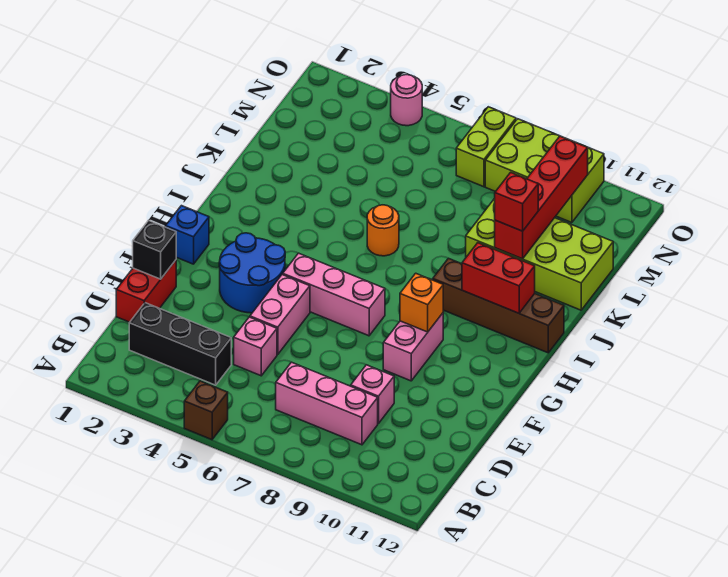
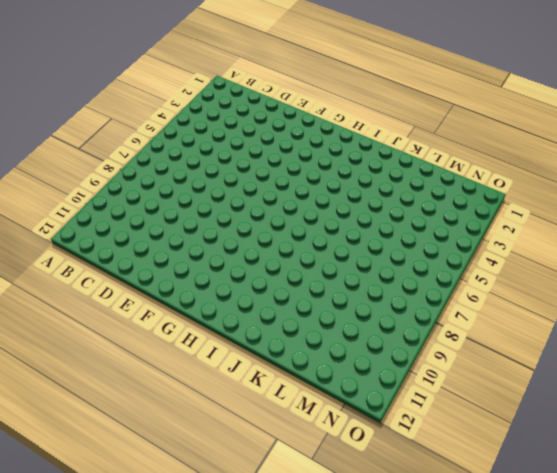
none -> brown 1x1 brick [184,381,228,440]
none -> black 1x3 brick [129,303,231,385]
none -> pink 1x3 brick [276,362,378,445]

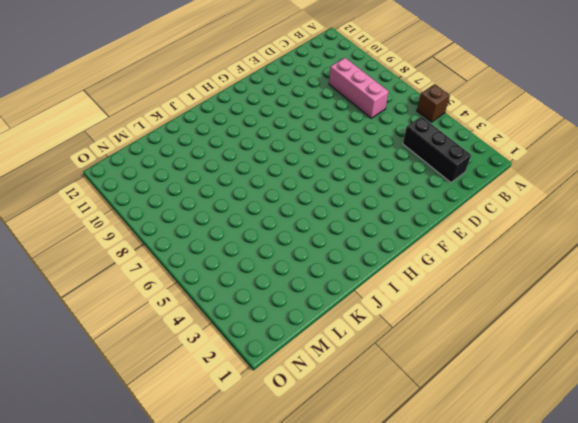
none -> red 1x2 brick [116,260,176,322]
none -> pink 1x1 brick [234,317,277,376]
none -> pink 1x1 brick [351,365,394,424]

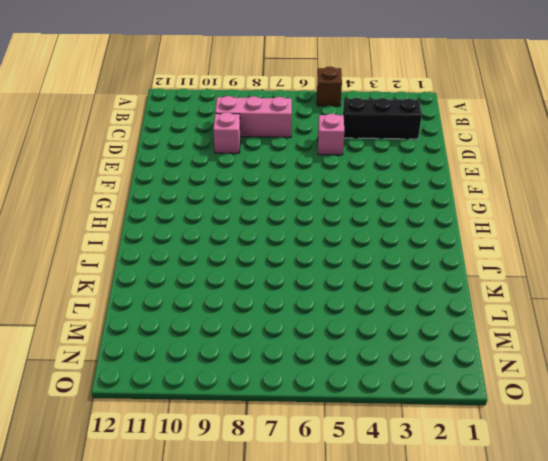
none -> red 1x2 brick [116,260,176,322]
none -> pink 1x2 brick [250,274,310,355]
none -> blue 2x2 round brick [219,233,285,313]

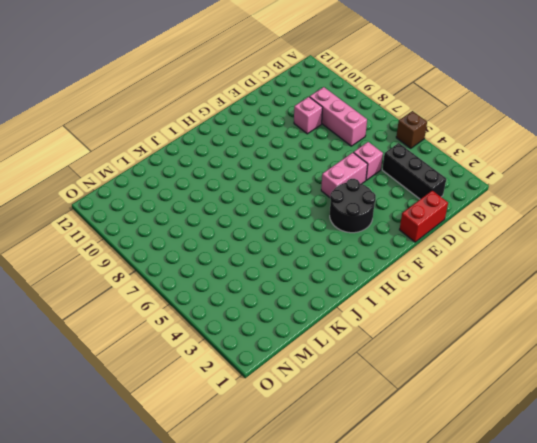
black 2x2 round brick [330,179,376,233] -> blue 2x2 round brick [219,233,285,313]
none -> pink 1x2 brick [383,313,443,381]
none -> blue 1x1 brick [166,206,209,264]
none -> pink 1x3 brick [283,253,385,336]

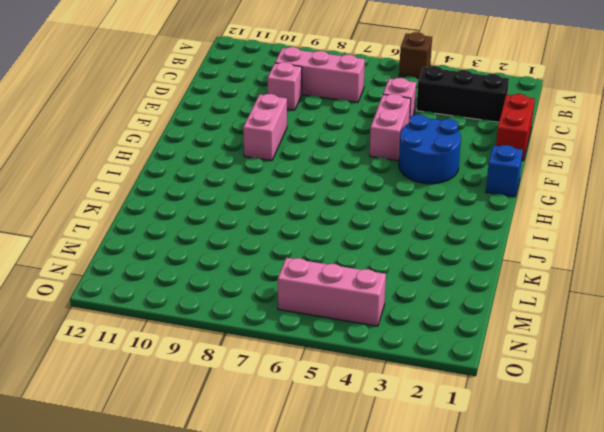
pink 1x3 brick [278,258,386,326] -> pink 1x3 brick moved to [283,253,385,336]
none -> brown 1x4 brick [433,258,564,353]
none -> orange 1x1 round brick [367,205,399,256]
none -> lime 2x4 brick [466,198,613,310]

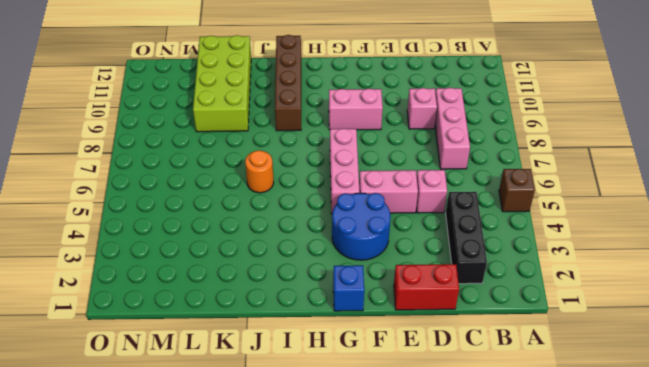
none -> lime 1x2 brick [456,107,516,187]
none -> lime 2x3 brick [485,119,604,223]
none -> pink 1x1 round brick [391,75,422,126]

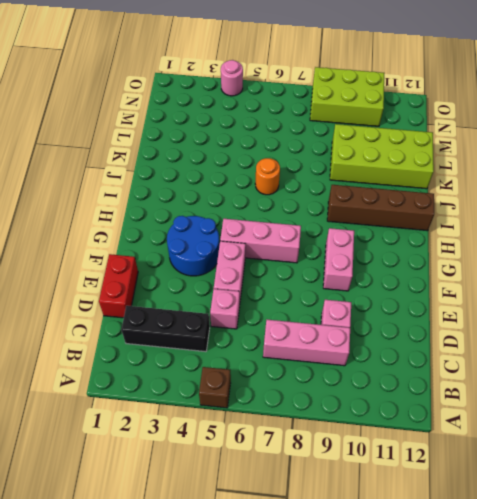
none -> blue 1x1 brick [166,206,209,264]
none -> lime 1x2 brick [456,107,516,187]
none -> black 1x1 brick [133,220,176,279]

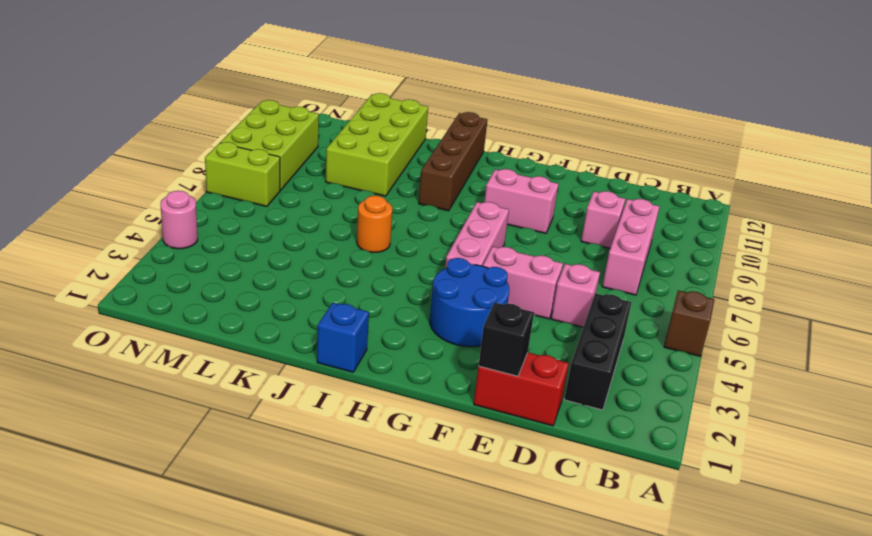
blue 1x1 brick [317,303,369,372] -> blue 1x1 brick moved to [166,206,209,264]
none -> orange 1x1 brick [400,273,443,332]
none -> red 1x2 brick [462,243,535,313]
none -> red 1x4 brick [495,136,588,259]

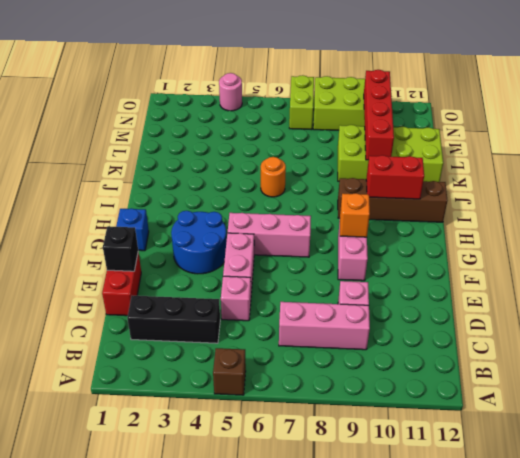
none -> red 1x1 brick [495,172,538,231]

